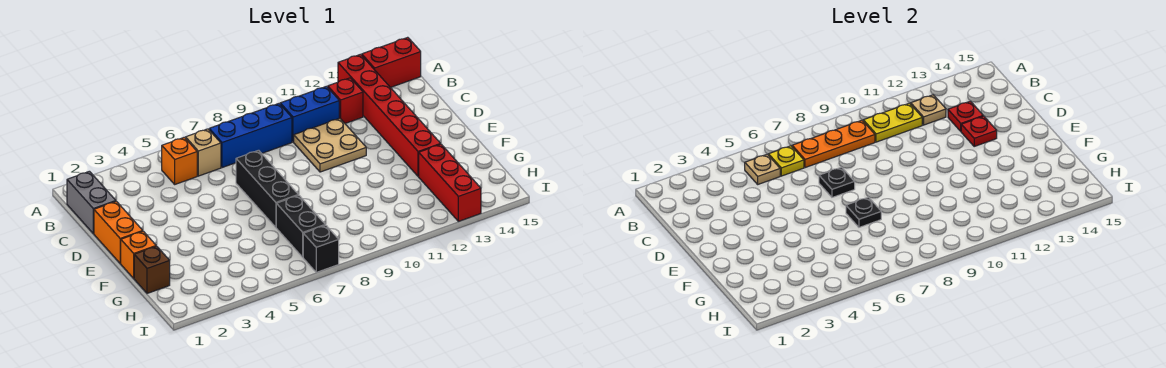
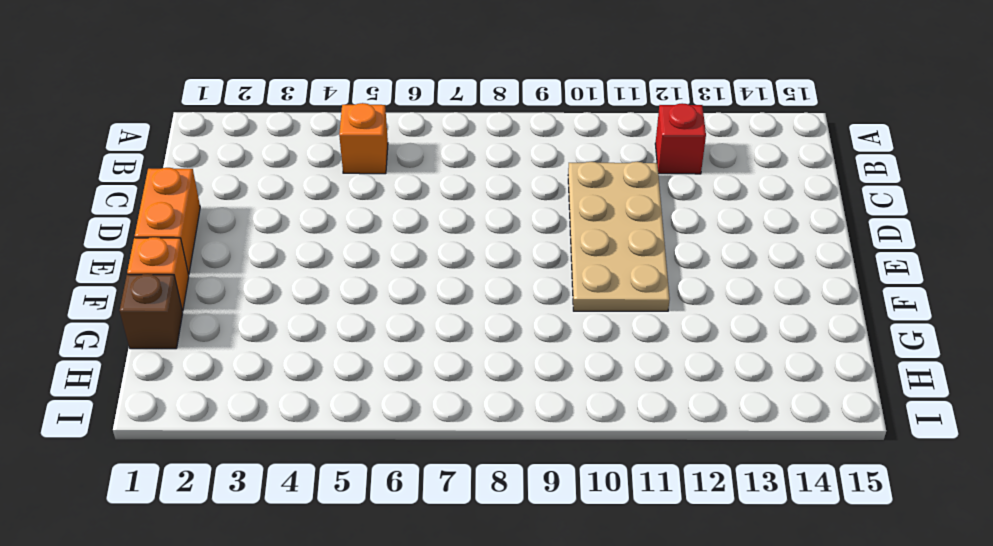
tan 2x4 plate [568,162,670,311] -> tan 2x2 plate [294,118,366,172]
none -> red 1x6 brick [338,54,441,177]
none -> red 1x2 brick [362,37,421,88]
none -> grey 1x2 brick [67,171,116,234]

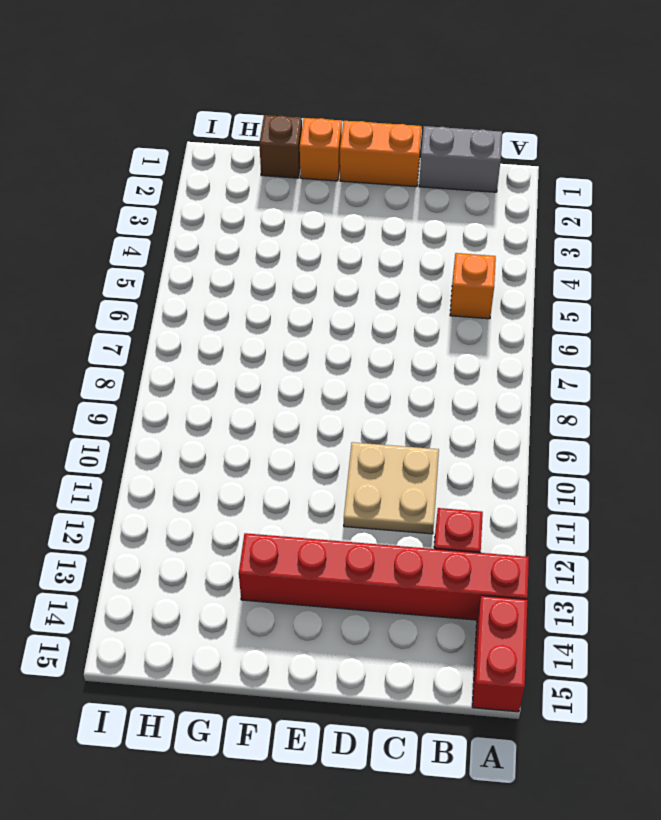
none -> tan 1x1 brick [186,129,221,176]
none -> blue 1x3 brick [209,104,292,168]
none -> blue 1x2 brick [280,86,339,142]

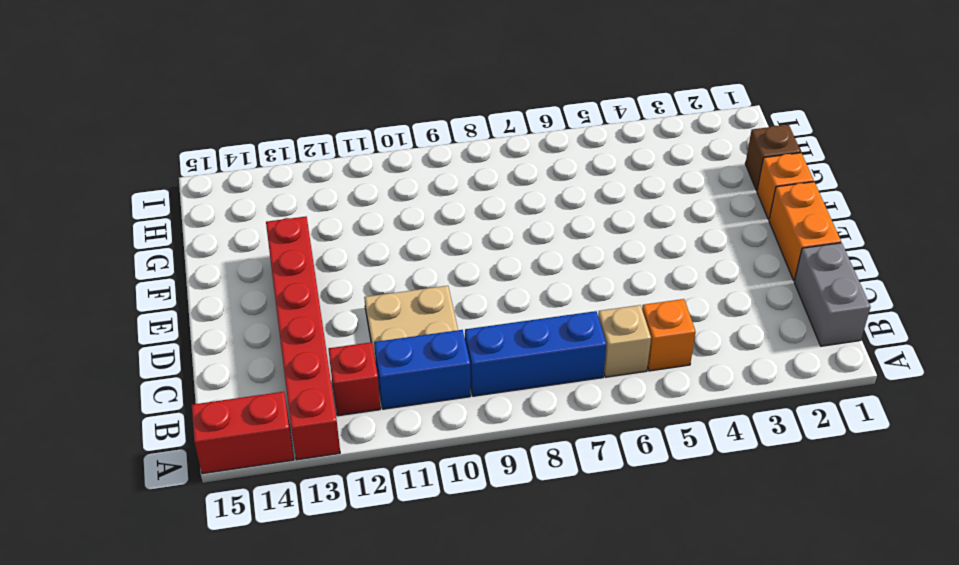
none -> black 1x3 brick [236,150,298,227]
none -> black 1x2 brick [276,195,325,257]
none -> red 1x3 brick [419,144,481,221]

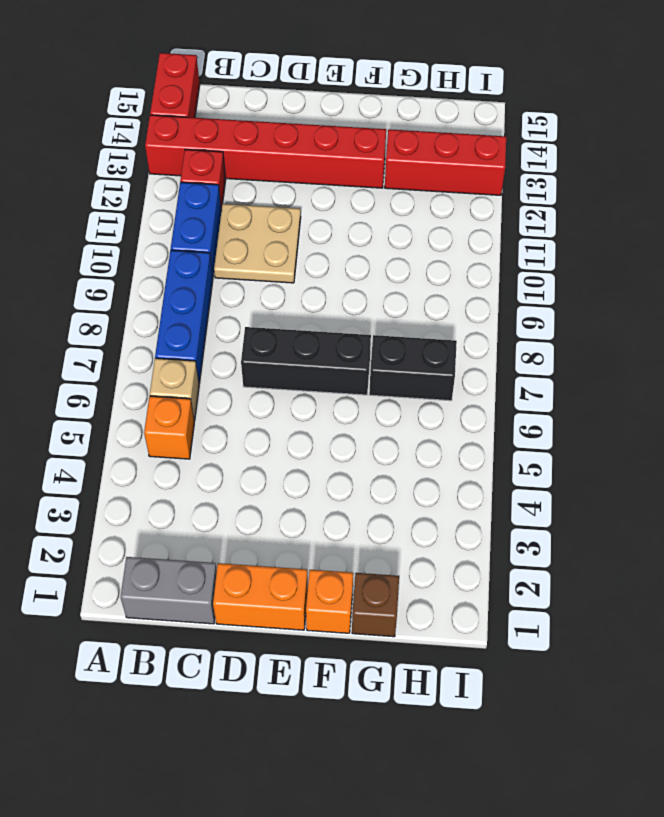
none -> black 1x1 brick [303,225,339,272]
none -> tan 1x1 plate [745,154,780,184]
none -> yellow 1x1 plate [769,146,804,176]

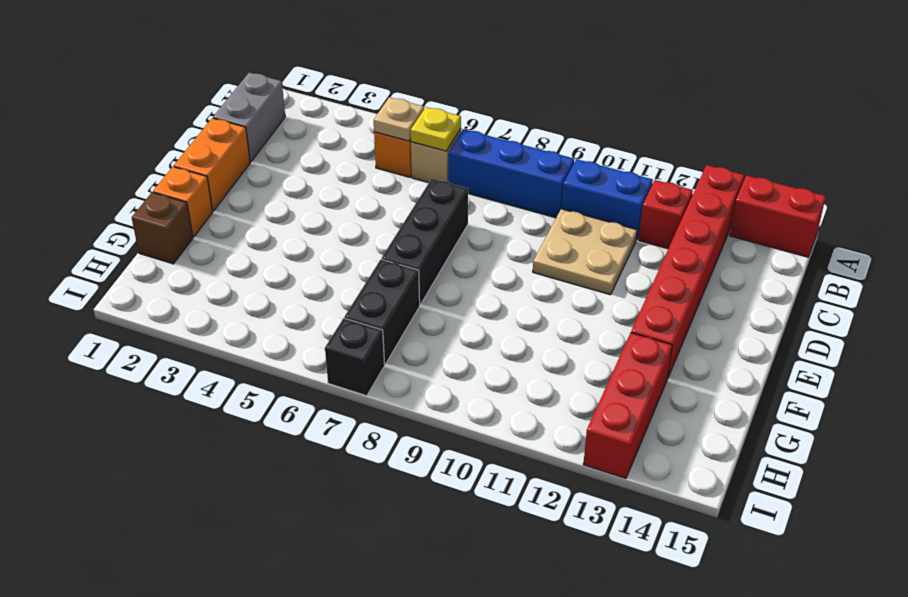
none -> orange 1x3 plate [792,120,875,168]
none -> yellow 1x2 plate [863,103,922,142]
none -> tan 1x1 plate [911,95,946,125]

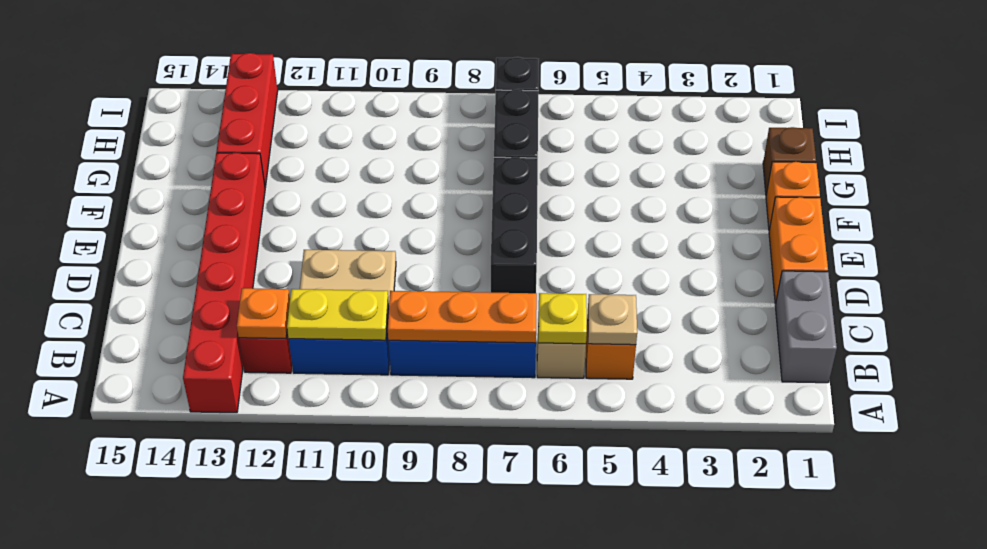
orange 1x1 plate [237,288,290,339] -> tan 1x1 plate [911,95,946,125]
none -> red 1x2 brick [362,37,421,88]
none -> red 1x1 plate [948,101,983,131]
none -> black 1x1 plate [819,167,855,197]

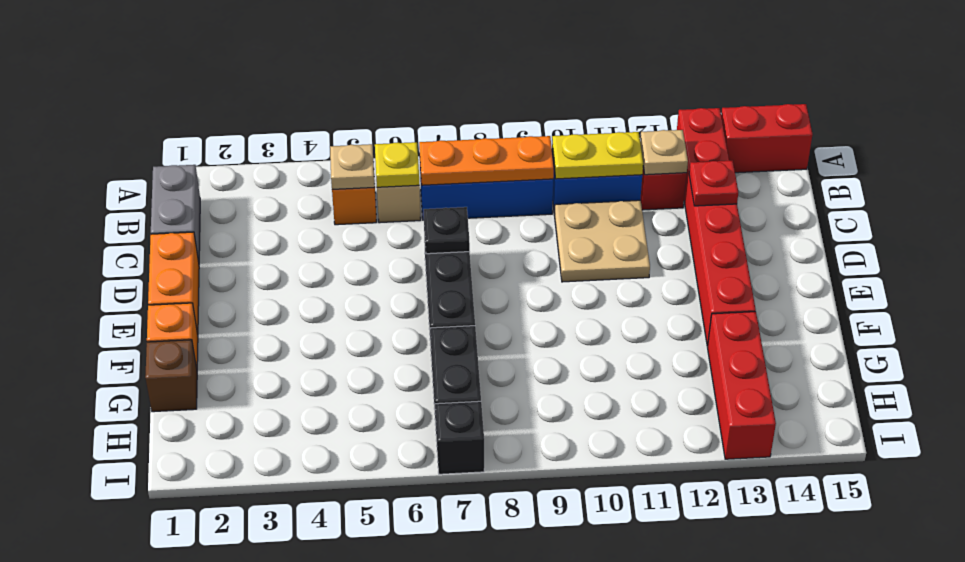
none -> red 1x1 plate [961,116,997,146]
none -> black 1x1 plate [846,197,881,227]

